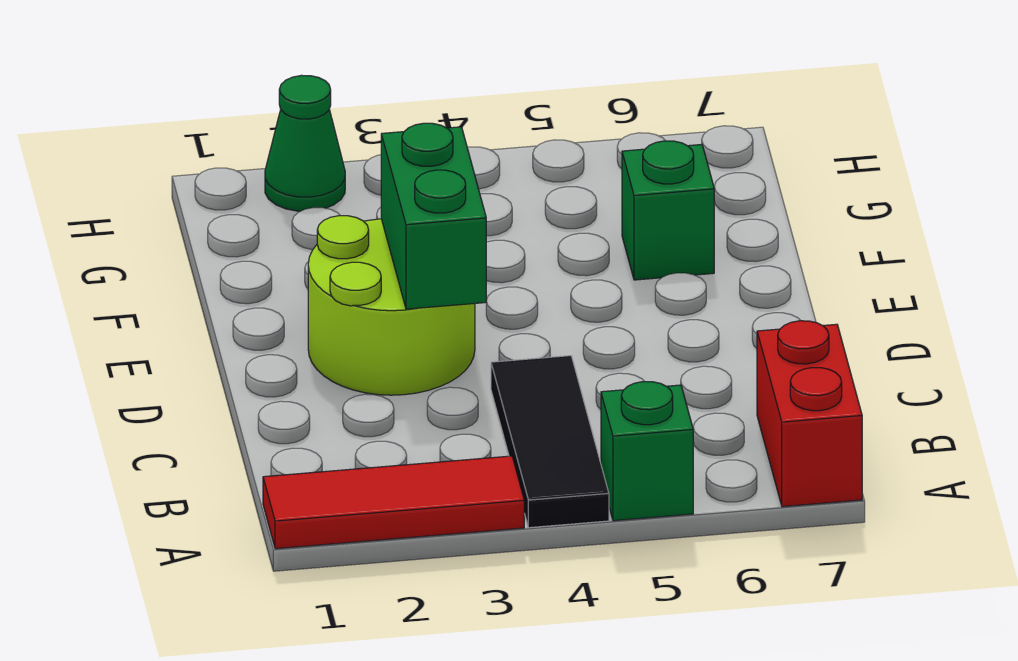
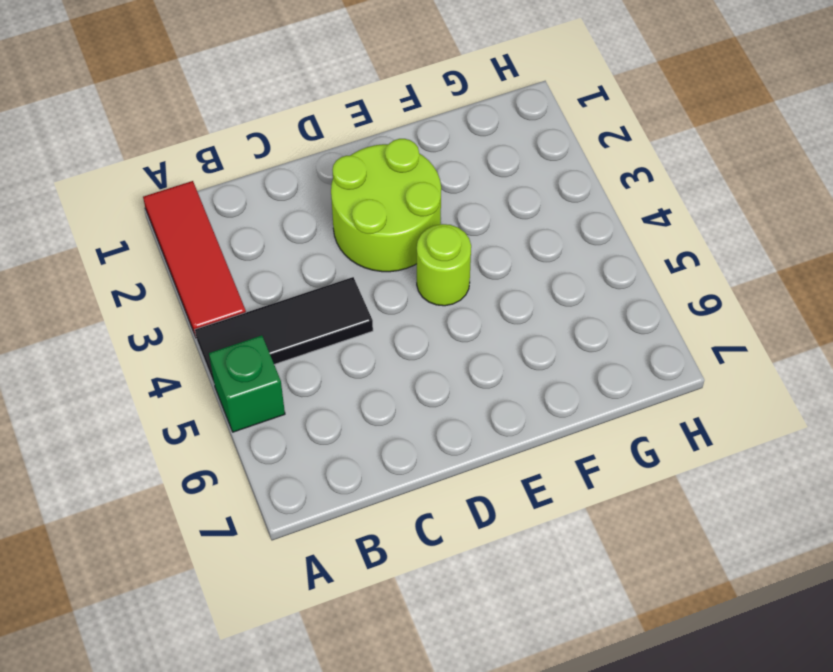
lime 1x1 round brick [417,224,471,306] -> none
none -> red 1x2 brick [757,321,862,507]
none -> green 1x1 brick [622,141,714,280]

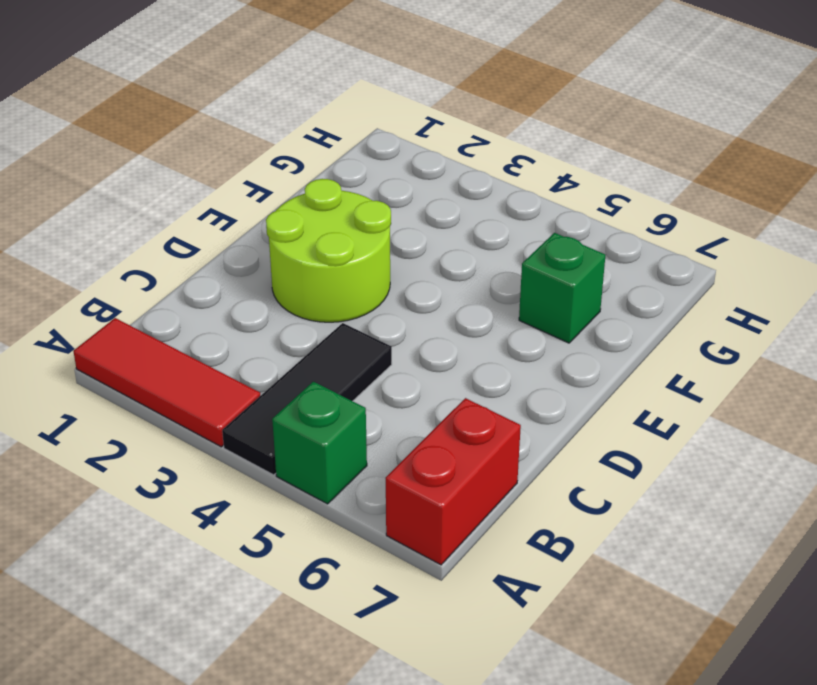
none -> green 1x1 cone [265,75,345,211]
none -> green 1x2 brick [381,123,486,309]

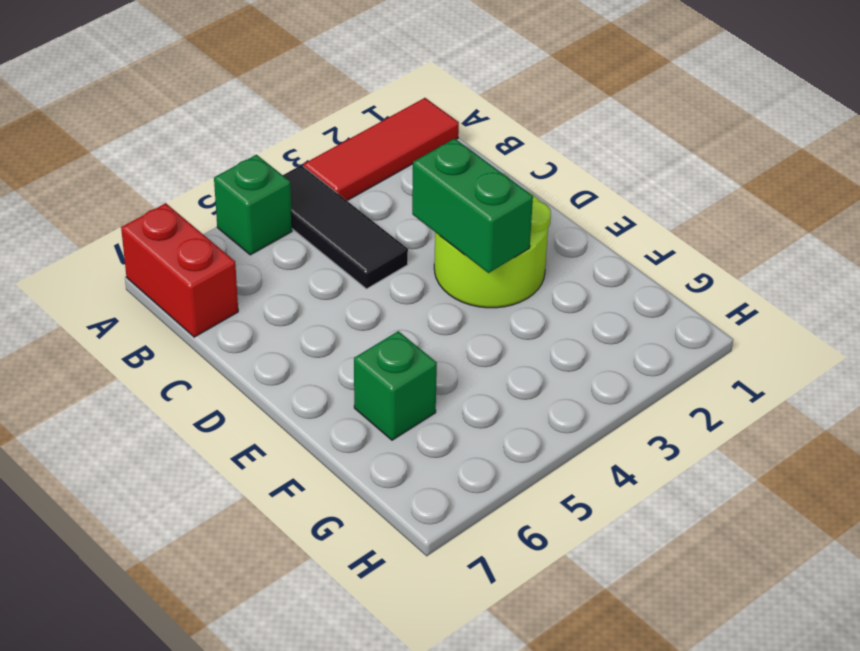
none -> green 1x1 cone [265,75,345,211]

